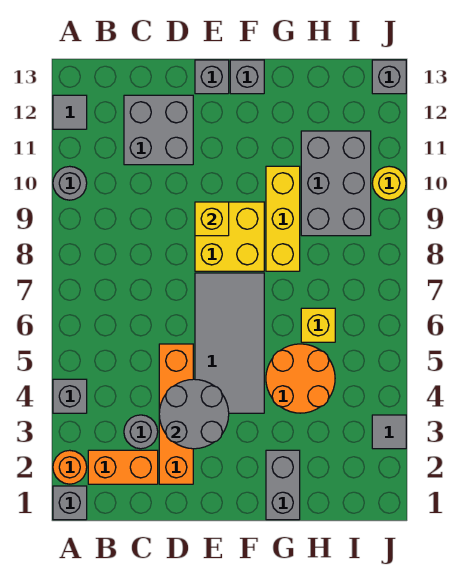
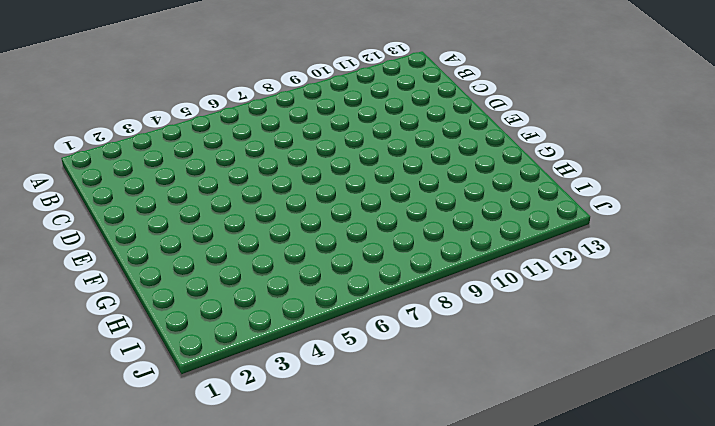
none -> grey 1x1 brick [53,486,87,520]
none -> orange 1x1 round brick [53,450,87,484]
none -> grey 1x1 brick [53,379,87,413]

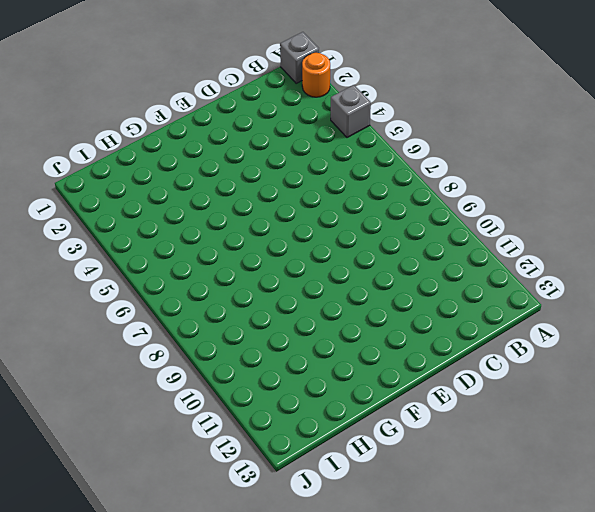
none -> grey 1x1 round brick [53,166,87,200]
none -> grey 1x1 tile [53,95,87,129]
none -> orange 1x2 brick [88,450,158,484]

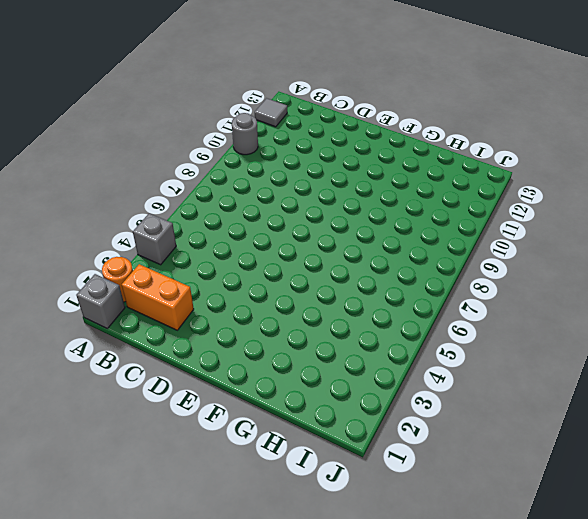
none -> grey 1x1 round brick [124,415,158,449]
none -> grey 2x2 brick [124,95,193,165]
none -> orange 1x4 brick [159,344,193,484]

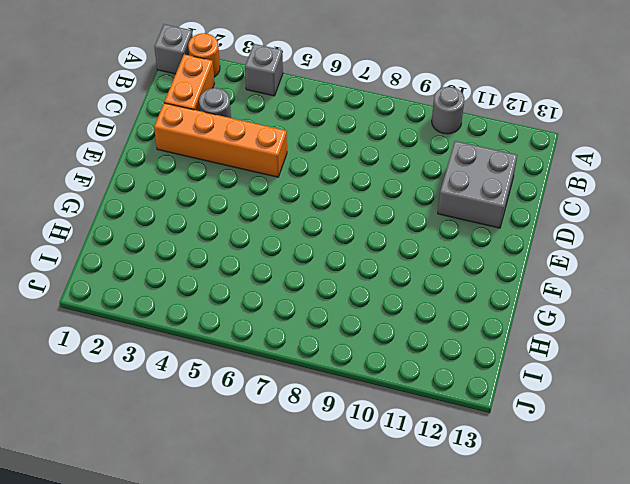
none -> grey 1x1 tile [53,95,87,129]
none -> grey 2x4 tile [195,273,264,413]
none -> yellow 2x2 brick [195,202,264,271]

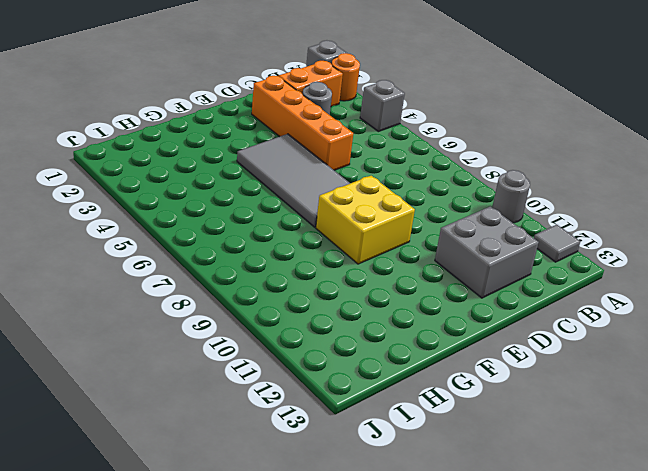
none -> grey 1x1 brick [195,60,229,94]
none -> grey 1x1 brick [230,60,264,94]
none -> grey 1x2 brick [266,450,300,520]

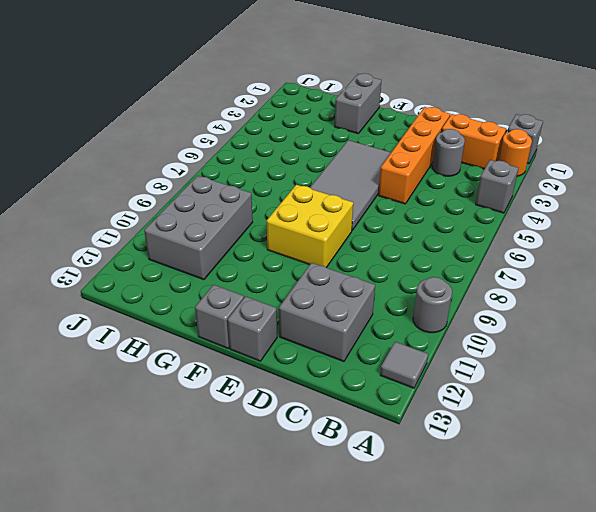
none -> orange 2x2 round brick [266,344,335,413]
none -> yellow 1x3 brick [266,166,300,271]
none -> yellow 1x1 brick [301,308,335,342]

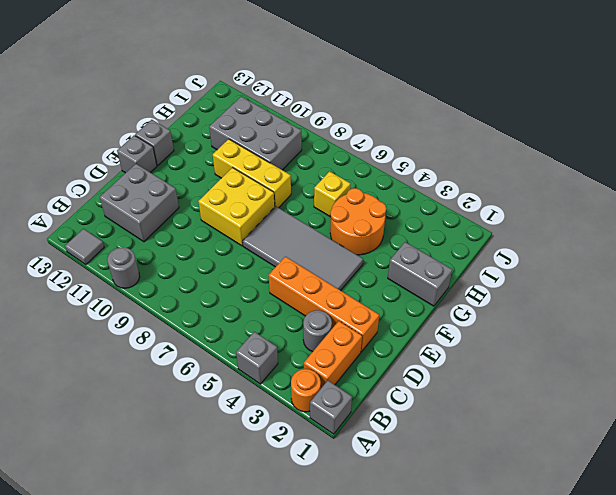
none -> grey 1x1 tile [372,415,406,449]
none -> yellow 1x1 round brick [372,166,406,200]
none -> grey 1x1 brick [372,60,406,94]

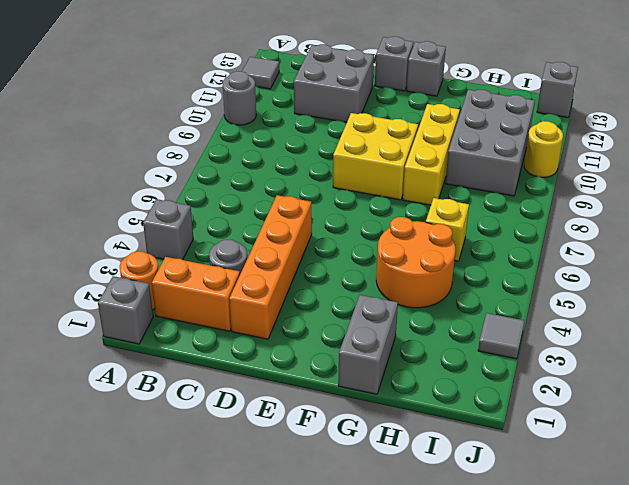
none -> grey 2x4 tile [195,273,264,413]
none -> grey 2x2 round brick [159,379,229,449]
none -> yellow 1x1 brick [195,202,229,236]

